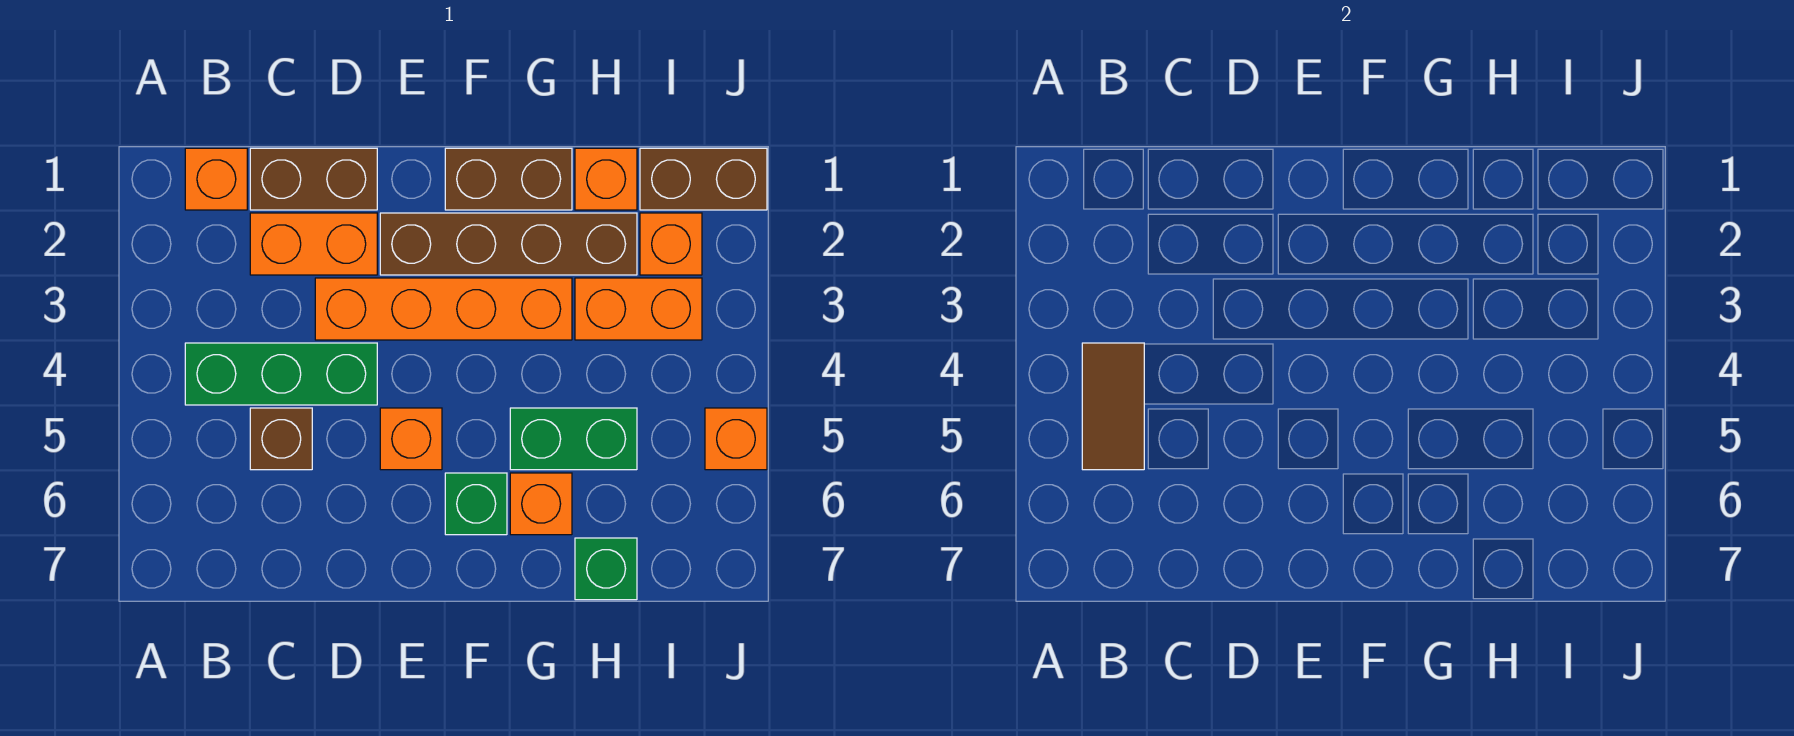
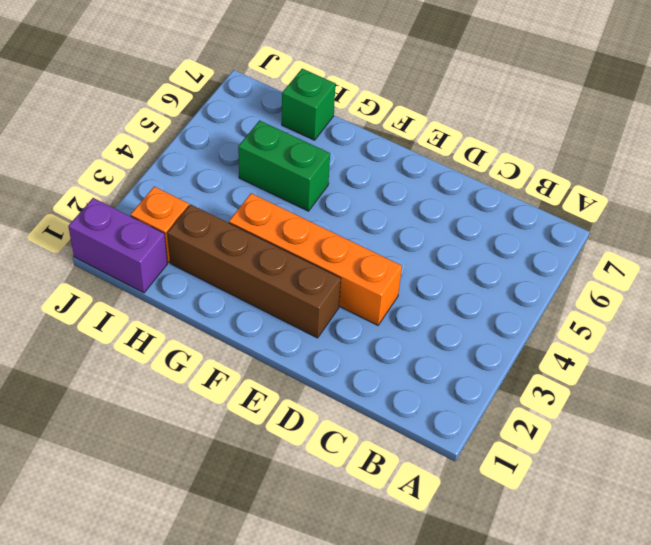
purple 1x2 brick [68,198,167,293] -> brown 1x2 brick [640,148,767,210]
none -> orange 1x1 brick [185,148,247,210]
none -> green 1x3 brick [185,343,377,405]
none -> brown 1x2 brick [250,148,377,210]

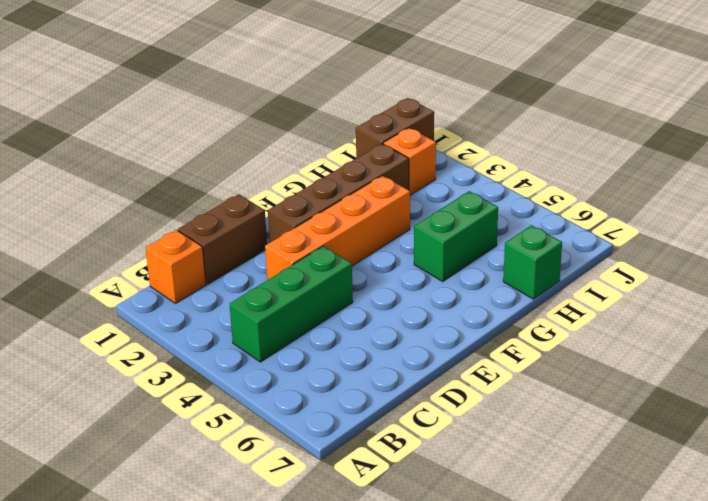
none -> orange 1x2 brick [250,213,377,275]
none -> brown 1x1 brick [250,408,312,470]
none -> orange 1x1 brick [380,408,442,470]

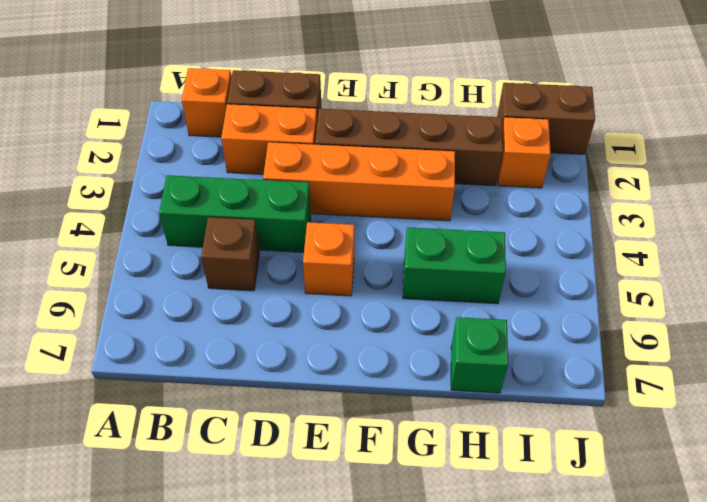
none -> brown 1x2 brick [445,148,572,210]
none -> green 1x1 brick [445,473,507,535]
none -> orange 1x1 brick [510,473,572,535]

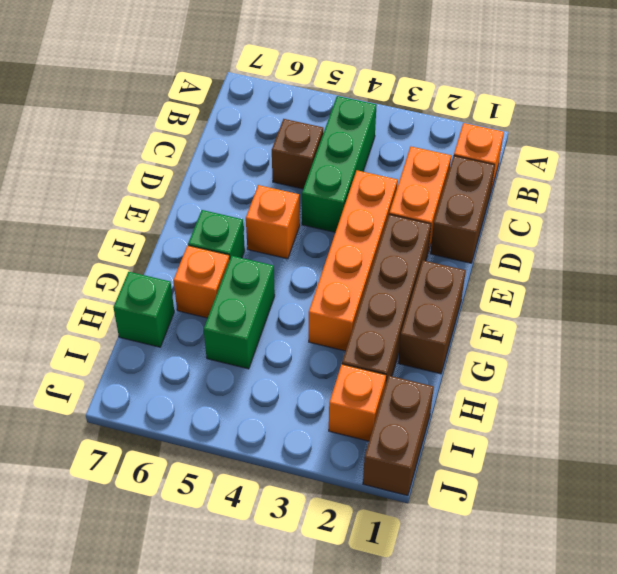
none -> orange 1x1 brick [575,148,637,210]
none -> orange 1x2 brick [575,278,702,340]
none -> orange 1x1 brick [705,408,767,470]

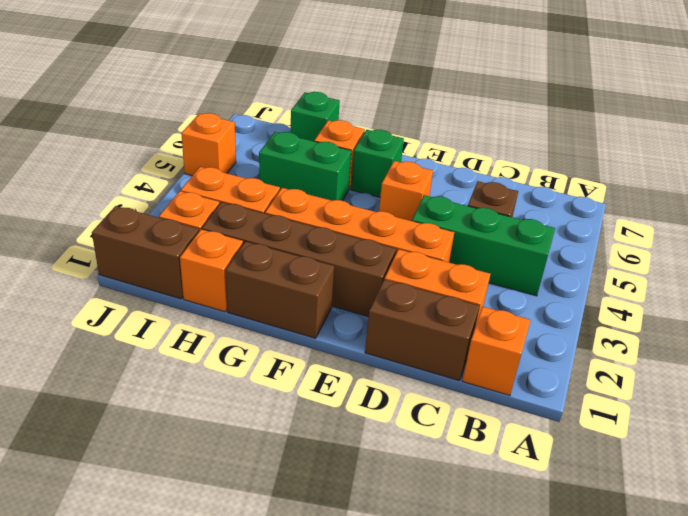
none -> brown 1x2 tile [1082,343,1144,470]

